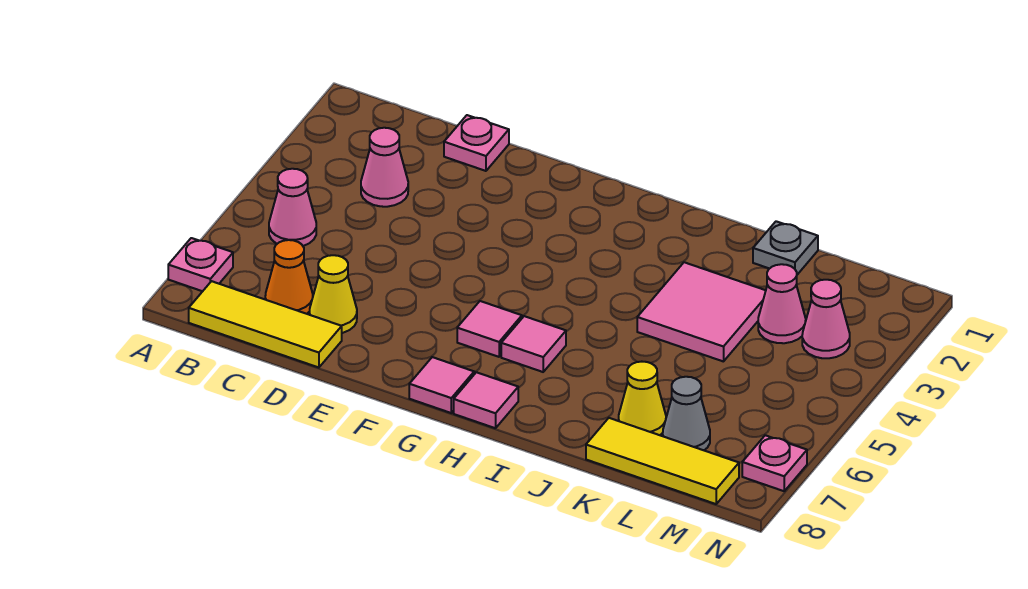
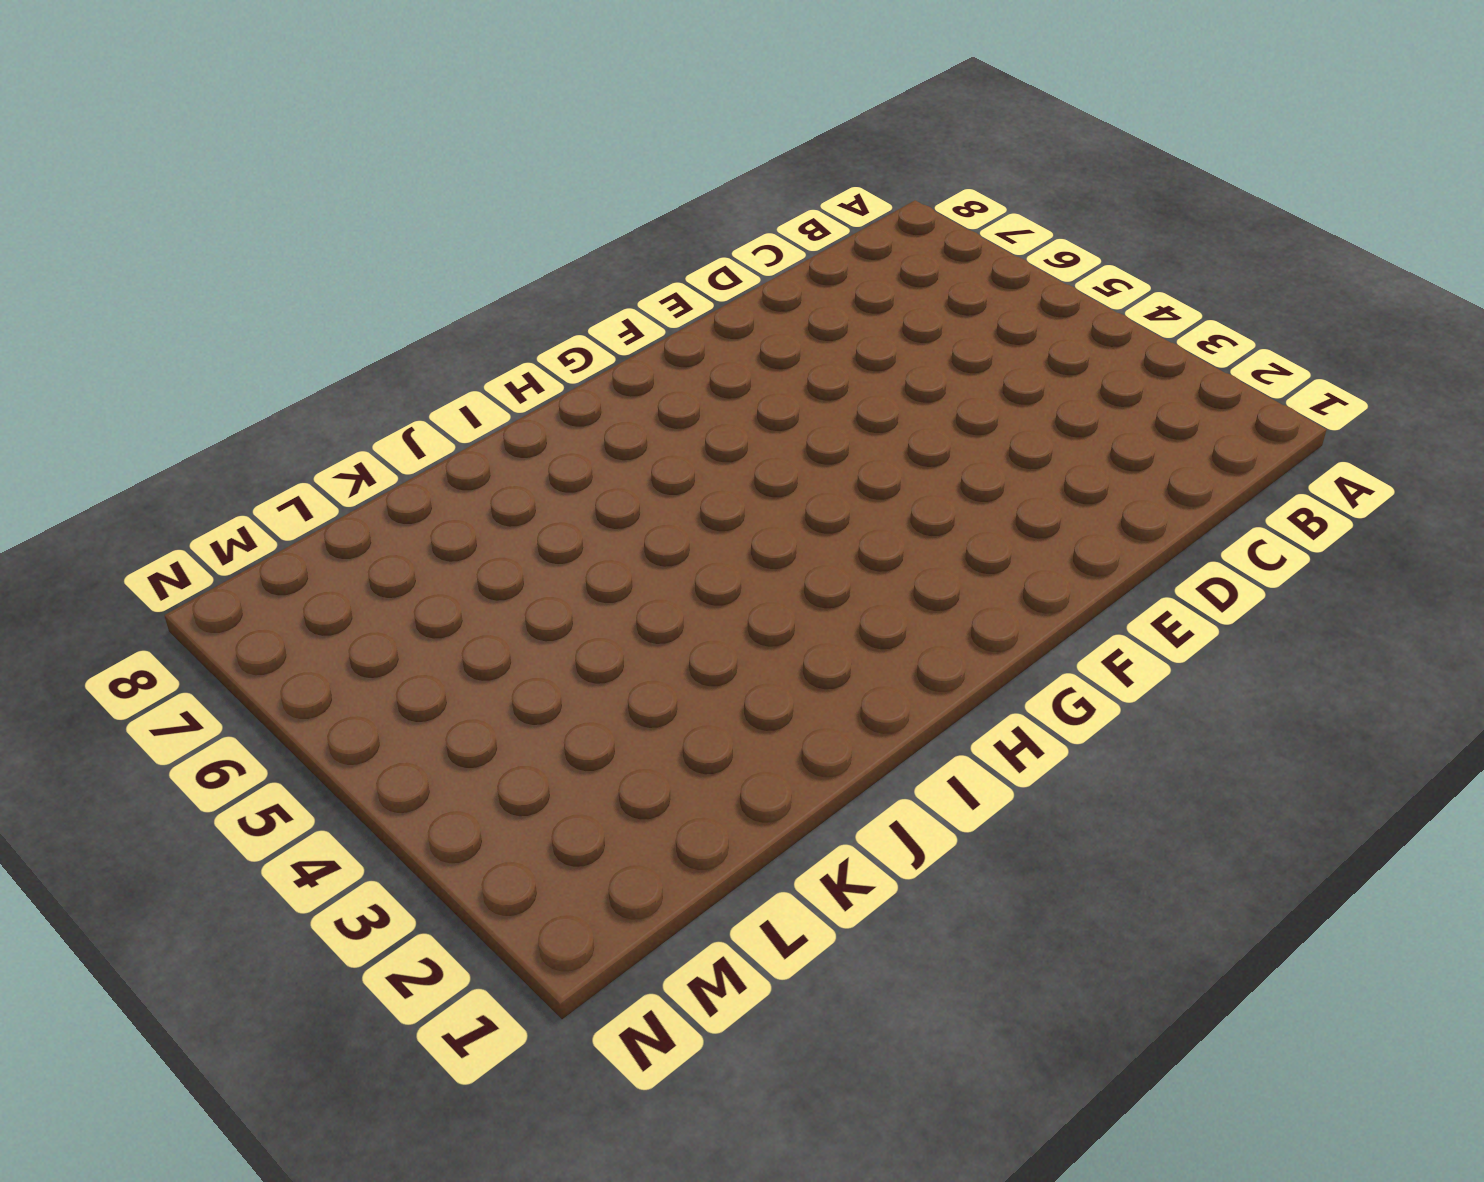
none -> pink 1x1 plate [168,238,233,291]
none -> pink 1x1 cone [269,169,316,246]
none -> yellow 1x3 tile [189,281,342,368]

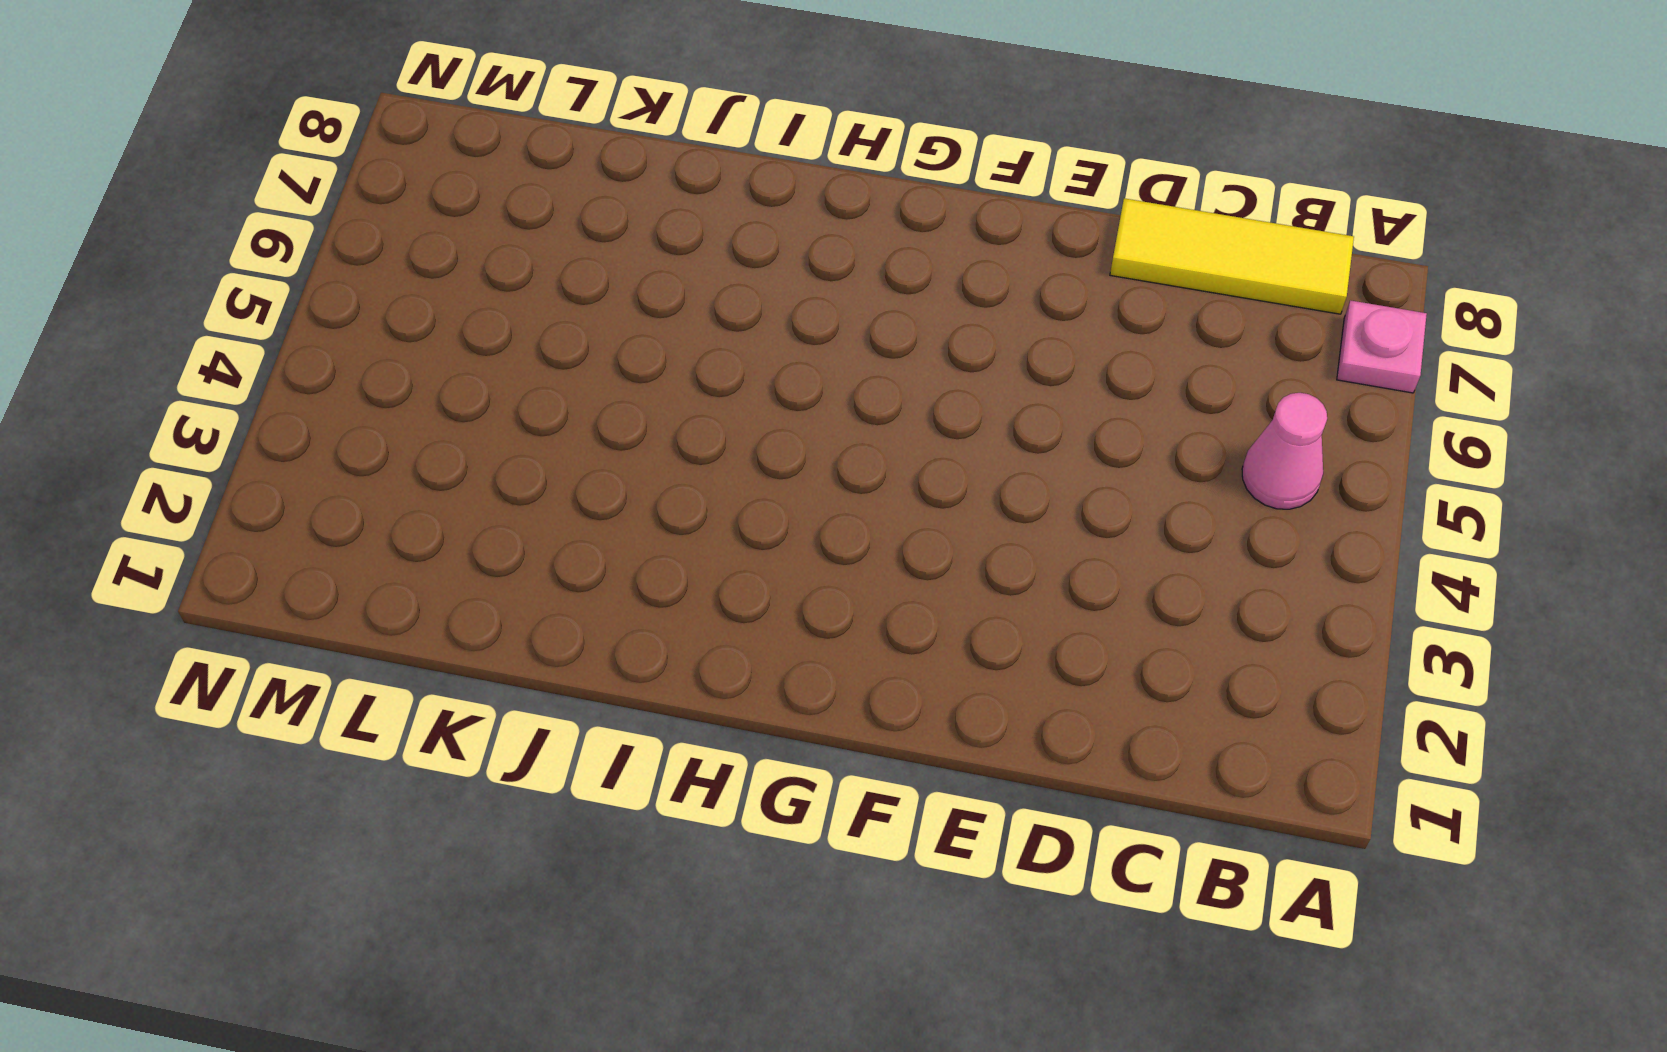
none -> pink 1x1 cone [361,128,408,207]
none -> orange 1x1 cone [265,240,313,314]
none -> pink 1x1 plate [444,115,509,171]

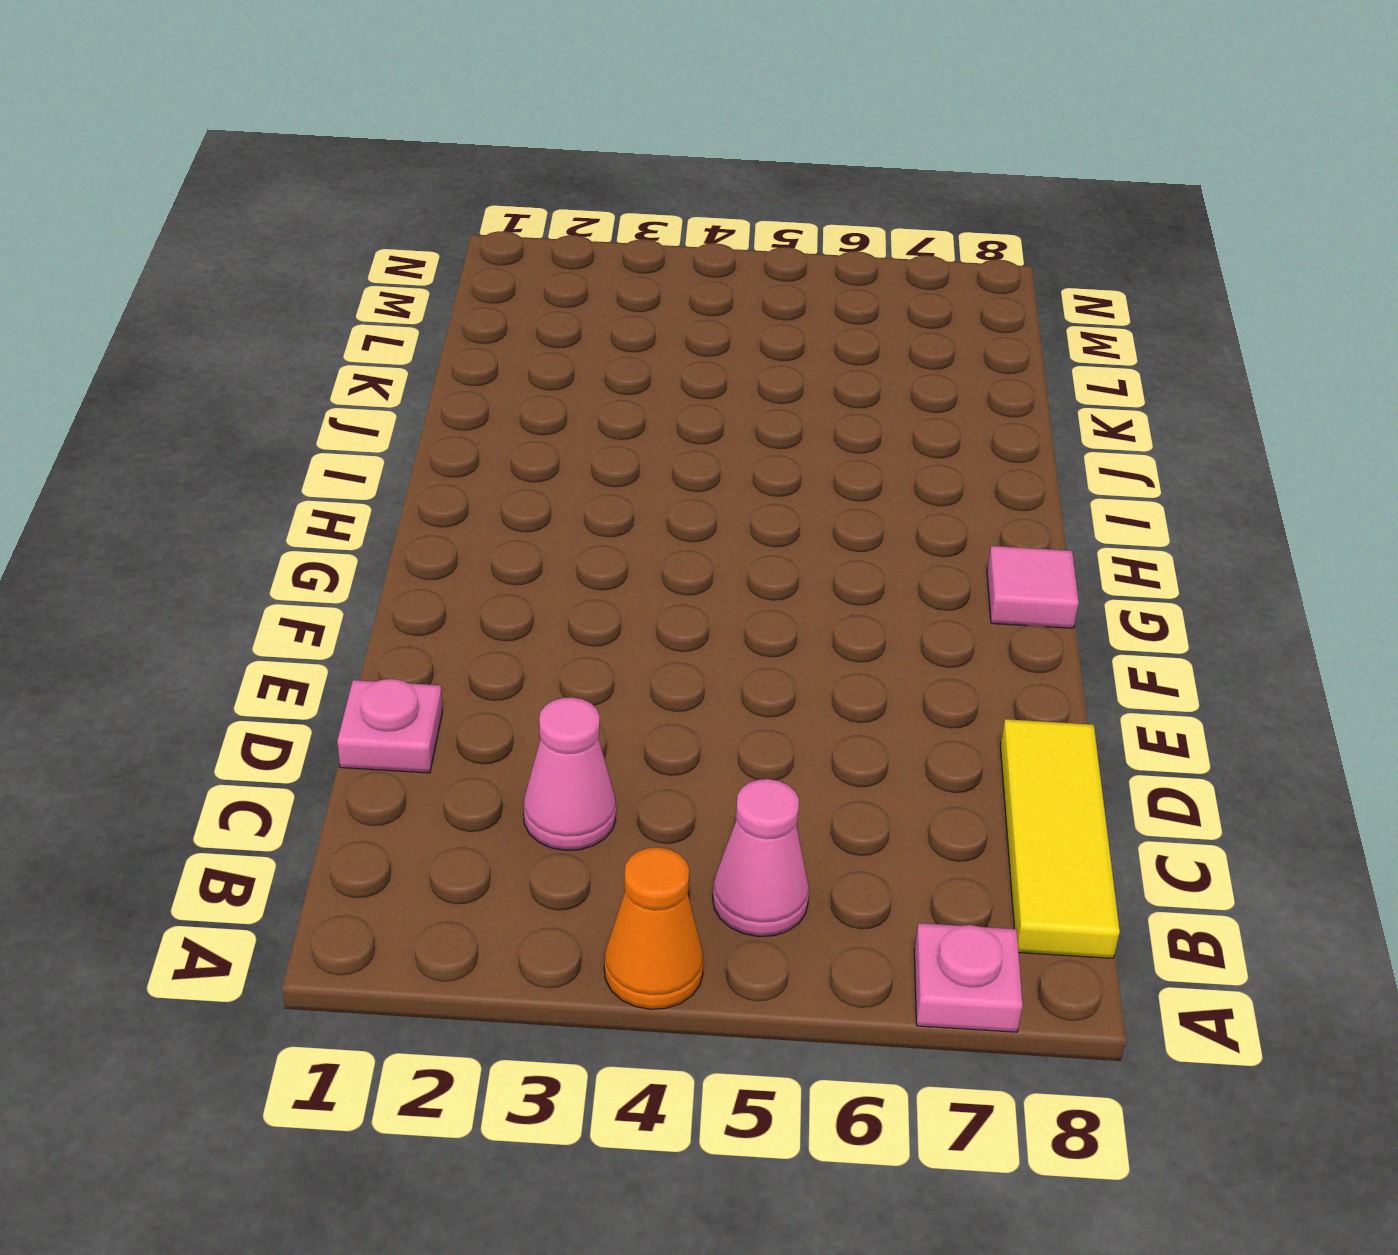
orange 1x1 cone [604,847,704,1009] -> orange 1x1 cone moved to [265,240,313,314]
none -> yellow 1x1 cone [310,255,357,333]
none -> pink 1x1 tile [457,301,522,357]
none -> pink 1x1 tile [501,316,566,372]

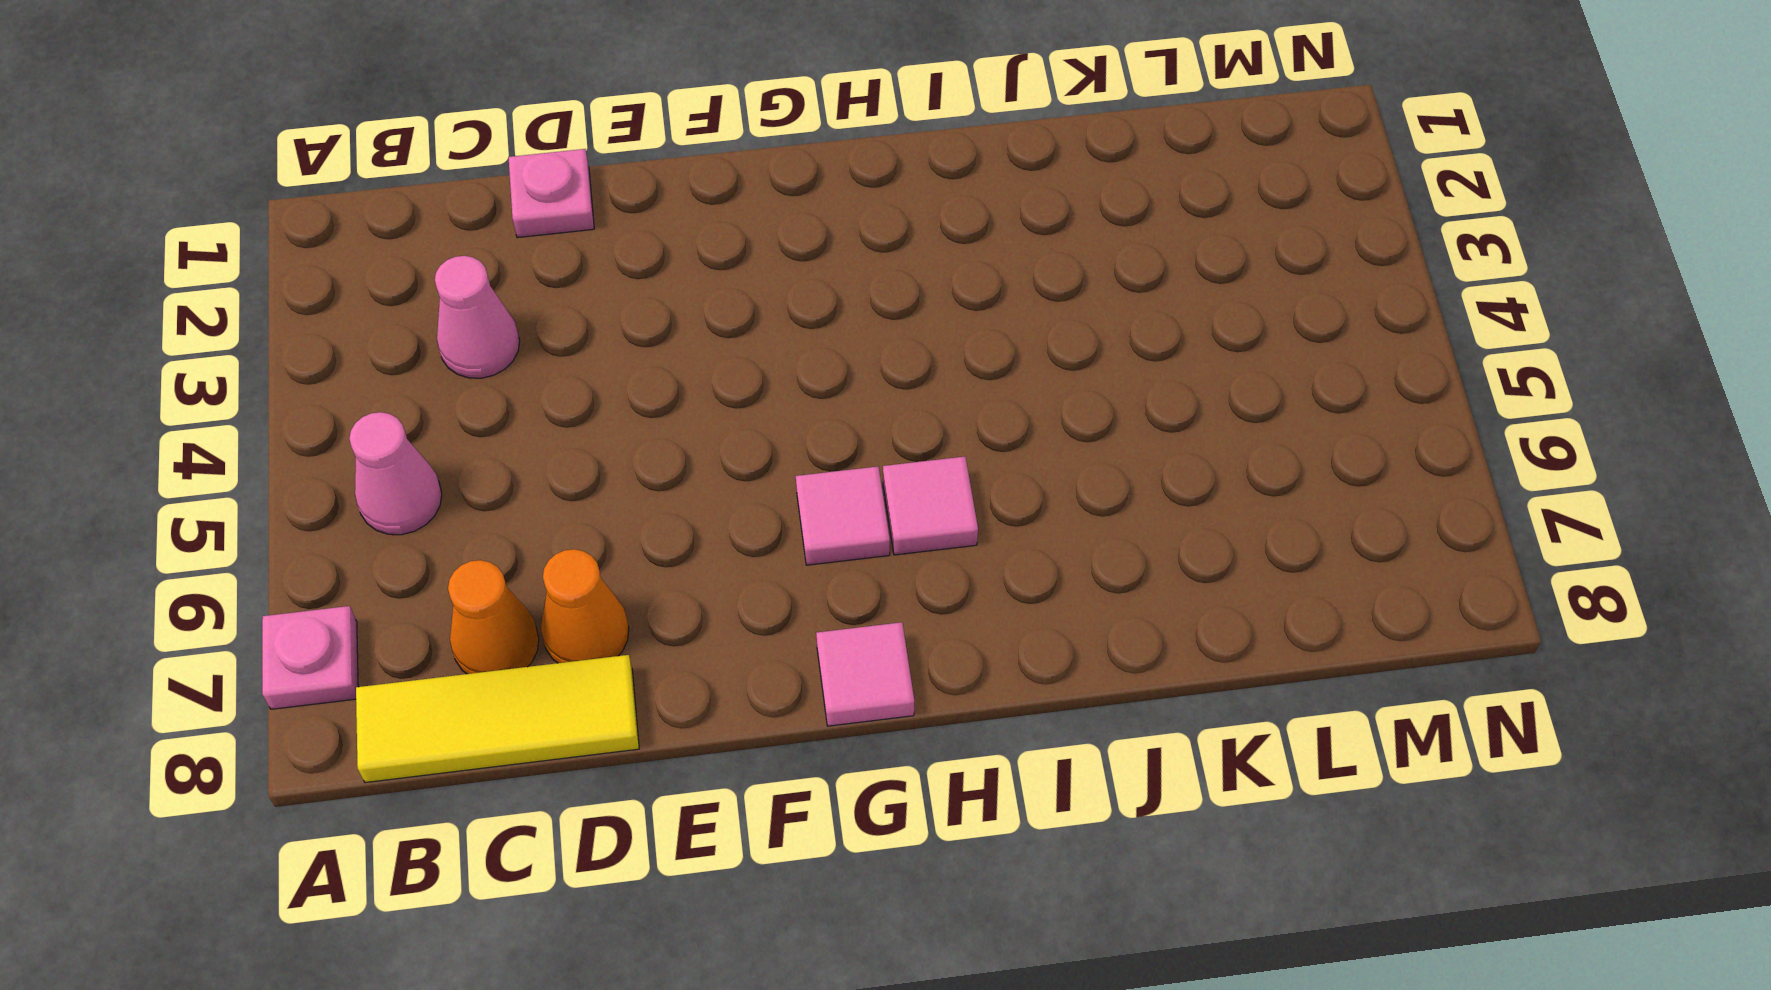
orange 1x1 cone [541,549,629,663] -> yellow 1x1 cone [310,255,357,333]
none -> pink 1x1 tile [454,372,518,428]
none -> pink 2x2 tile [637,262,766,362]
none -> grey 1x1 plate [753,221,818,275]

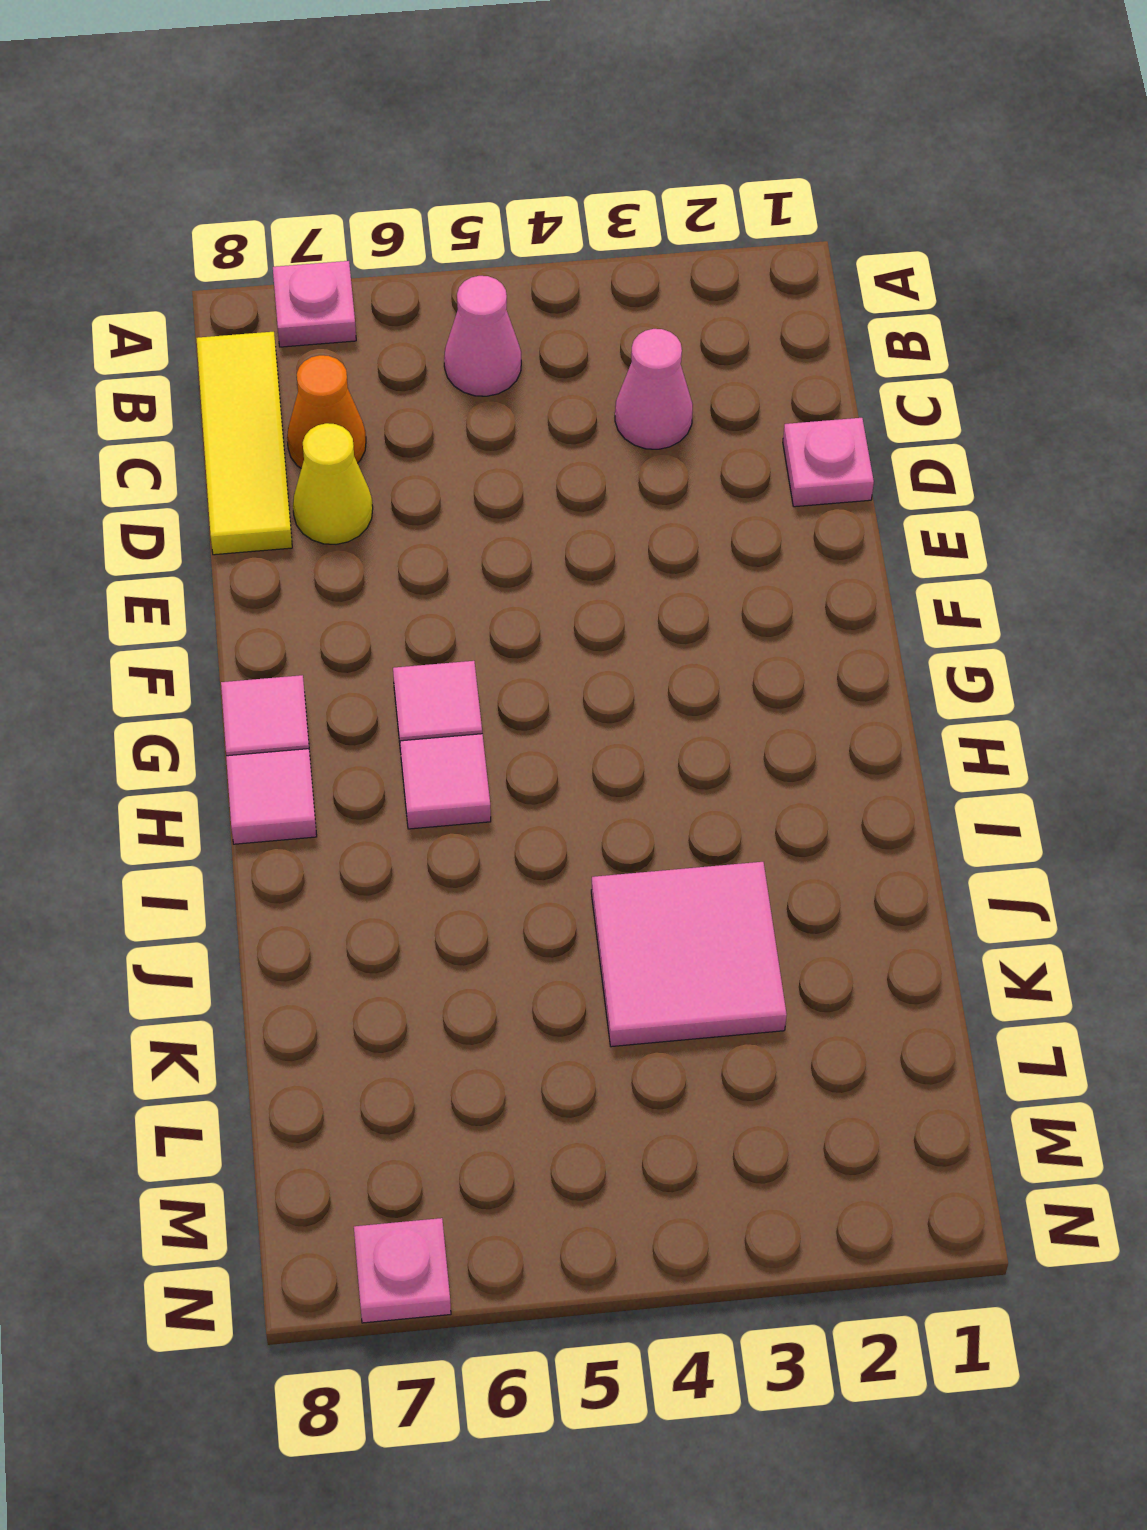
none -> grey 1x1 plate [753,221,818,275]
none -> yellow 1x1 cone [619,362,666,435]
none -> yellow 1x3 tile [586,418,739,504]

